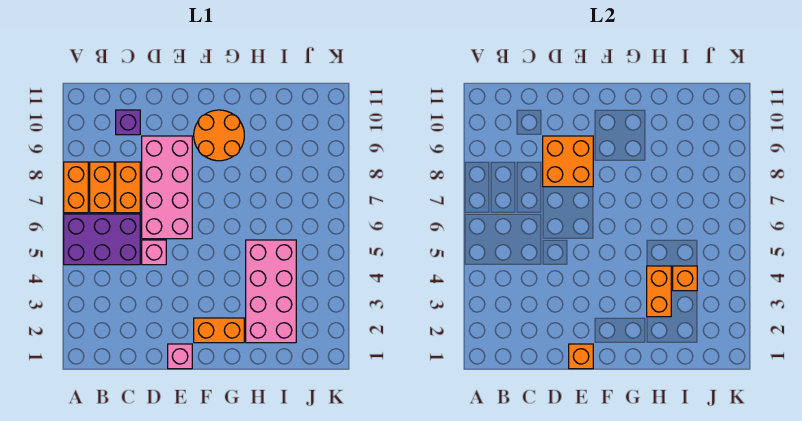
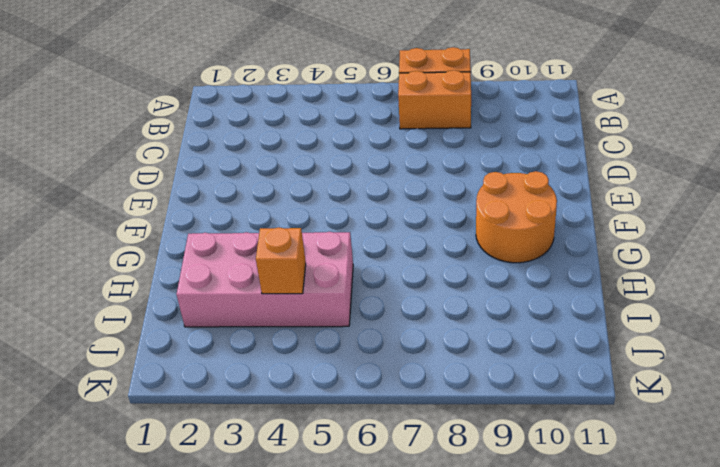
none -> purple 2x3 brick [64,214,140,265]
none -> orange 1x2 brick [116,162,140,213]
none -> purple 1x1 brick [116,110,140,135]

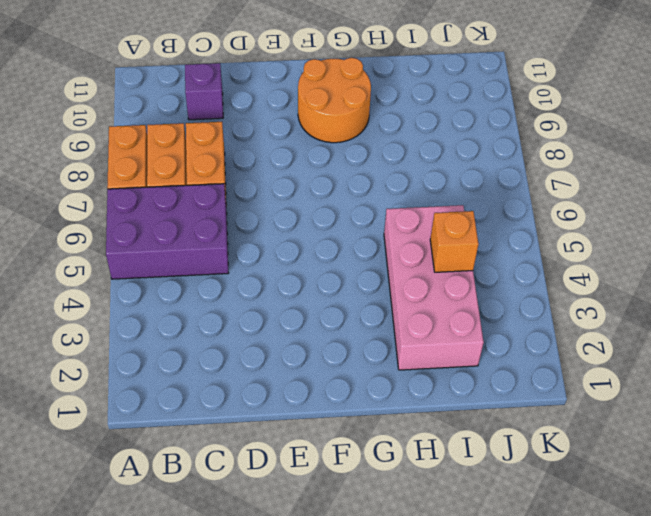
none -> pink 1x1 brick [142,240,166,265]
none -> pink 2x4 brick [142,136,192,239]
none -> pink 1x1 brick [168,344,192,369]

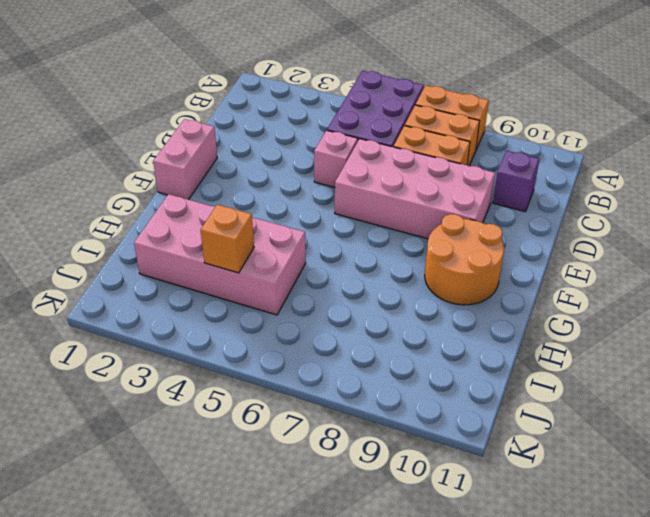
pink 1x2 brick [153,119,217,200] -> pink 1x1 brick [168,344,192,369]
none -> orange 1x2 brick [194,318,244,343]
none -> orange 2x2 brick [543,136,593,187]
none -> orange 1x1 brick [569,344,593,369]

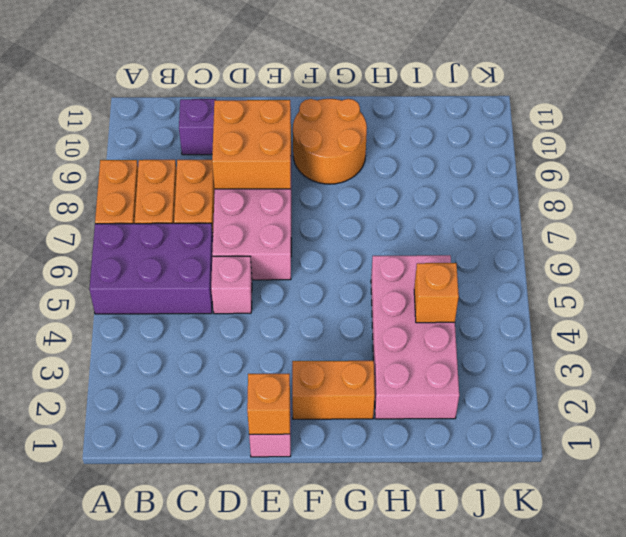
none -> orange 1x2 brick [647,266,671,317]

